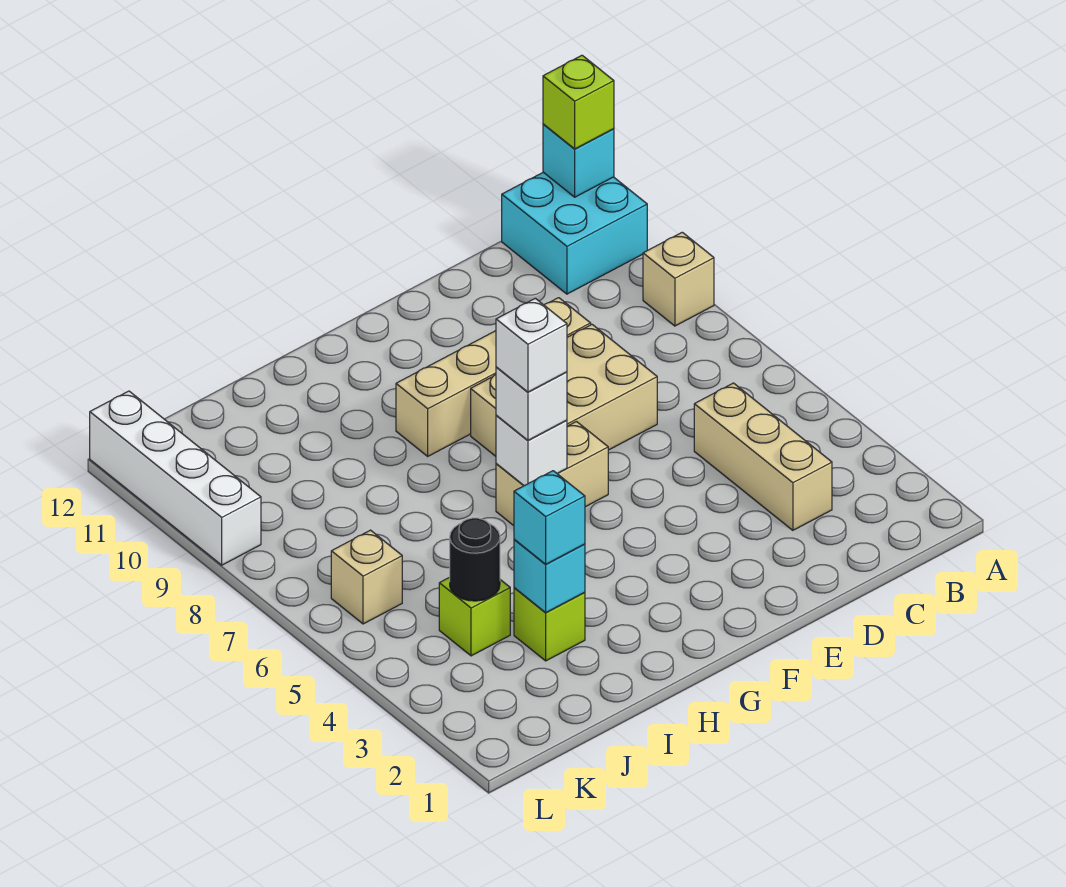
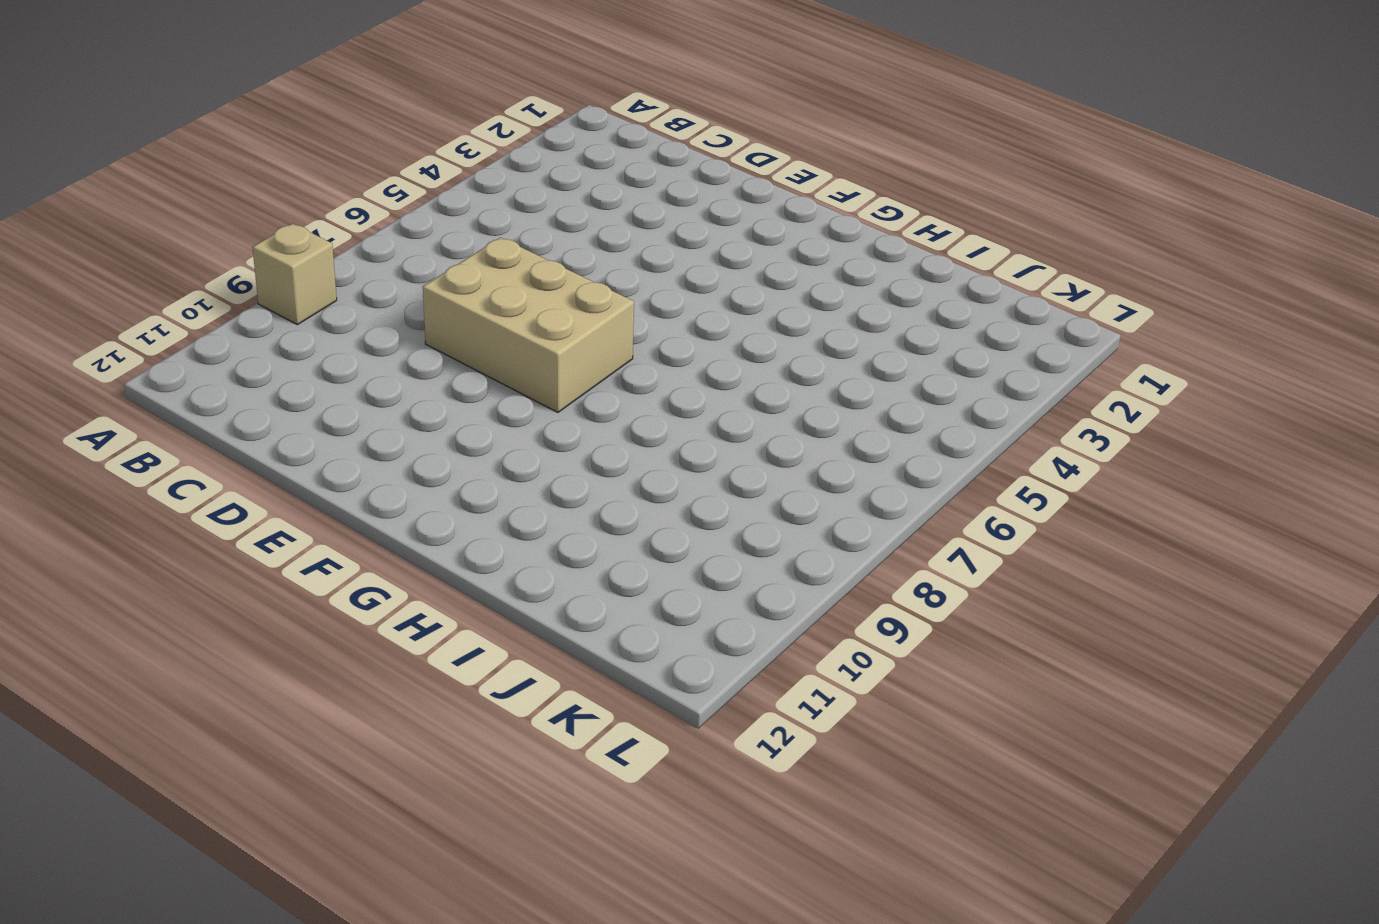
none -> cyan 2x2 brick [502,172,647,294]
none -> tan 1x3 brick [694,383,832,530]
none -> tan 1x4 brick [396,298,591,456]

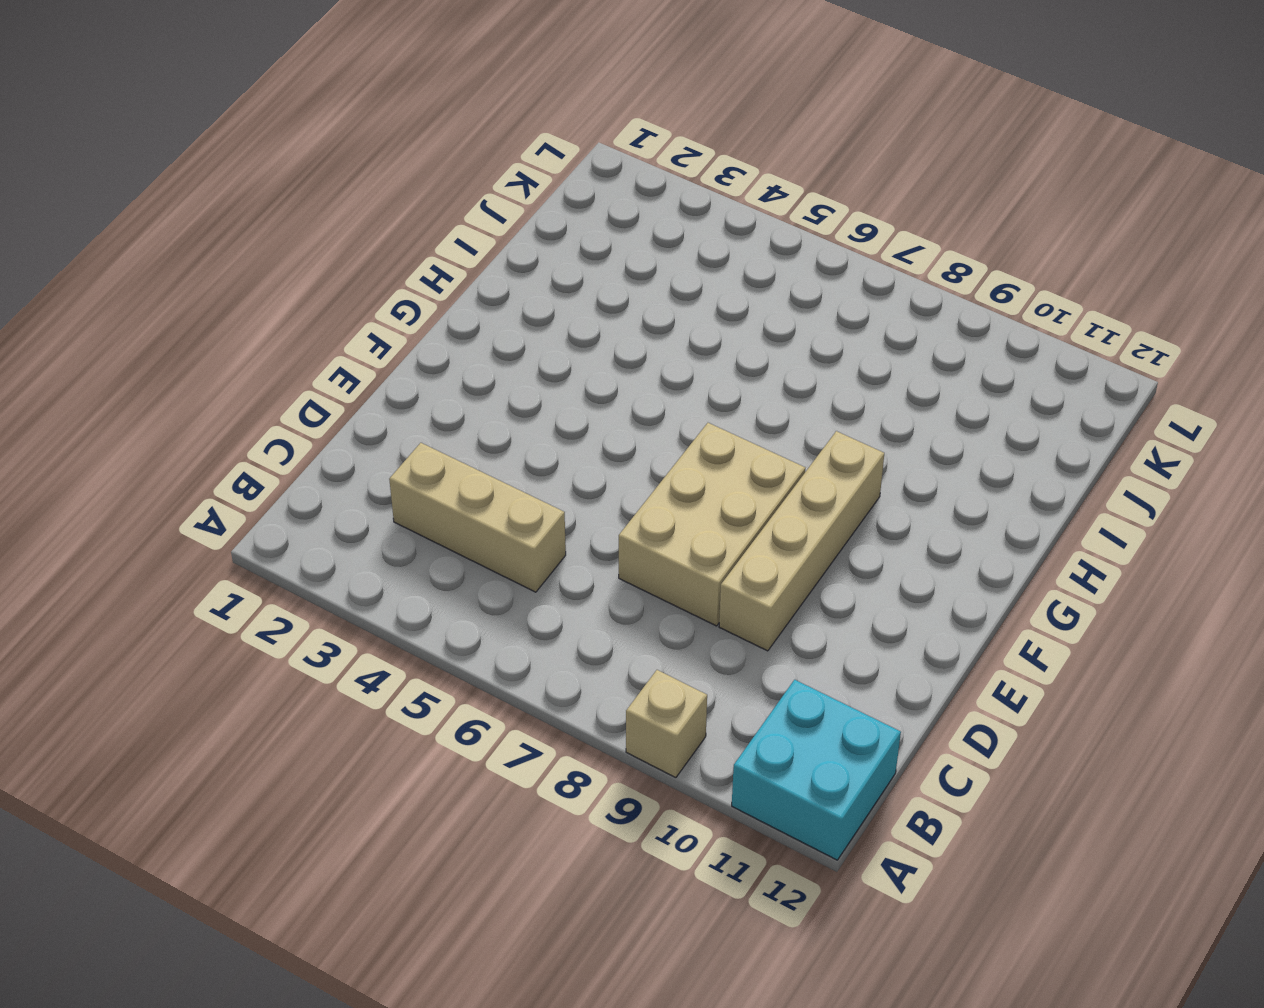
none -> tan 1x2 brick [496,422,608,526]
none -> lime 1x1 brick [514,588,585,661]
none -> lime 1x1 brick [439,577,510,656]

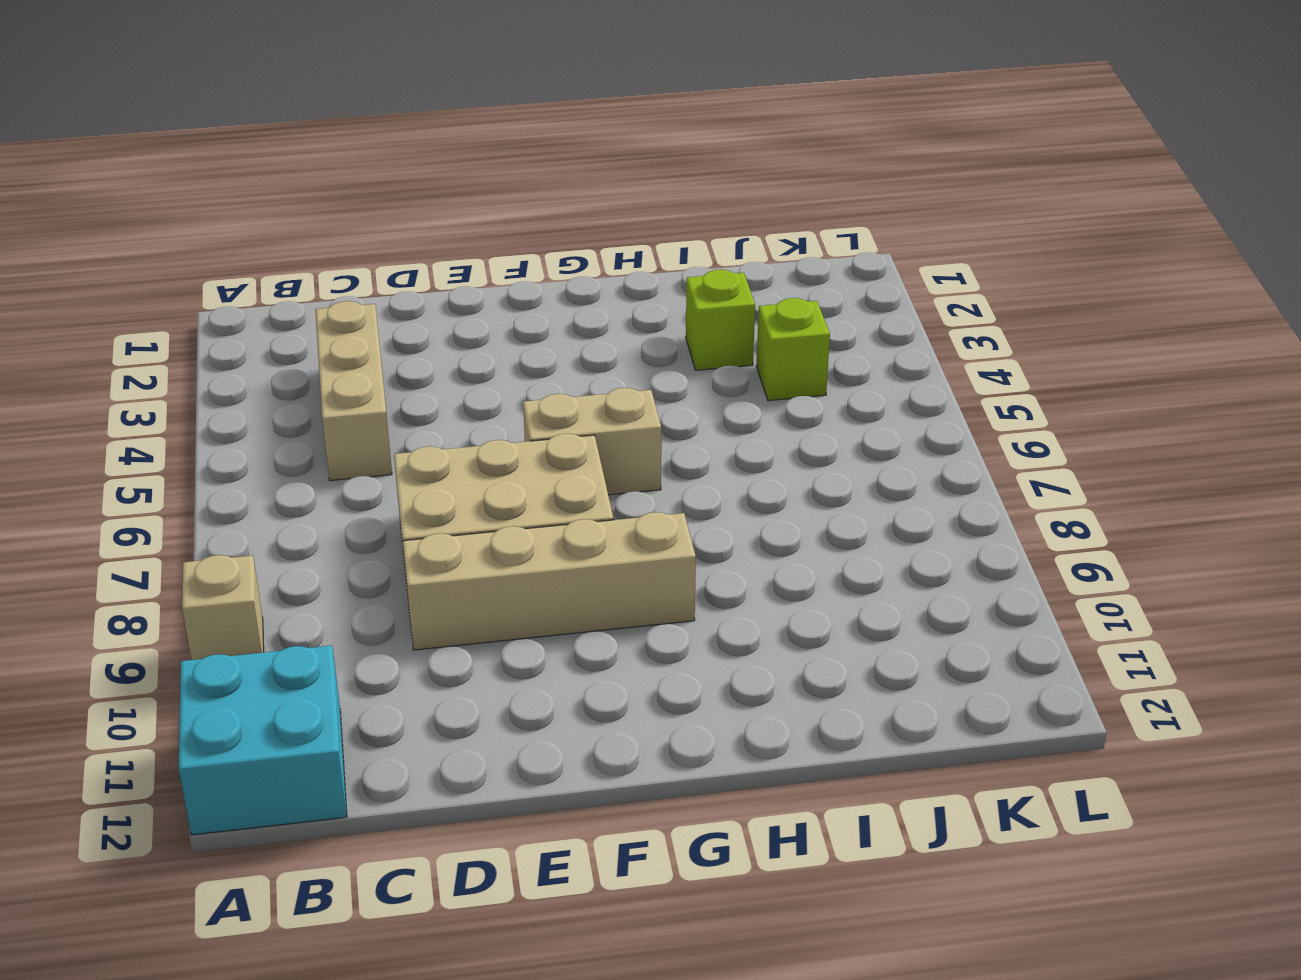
none -> tan 1x1 brick [331,530,402,624]
none -> white 1x4 brick [90,391,261,565]
none -> cyan 1x1 brick [543,124,614,197]

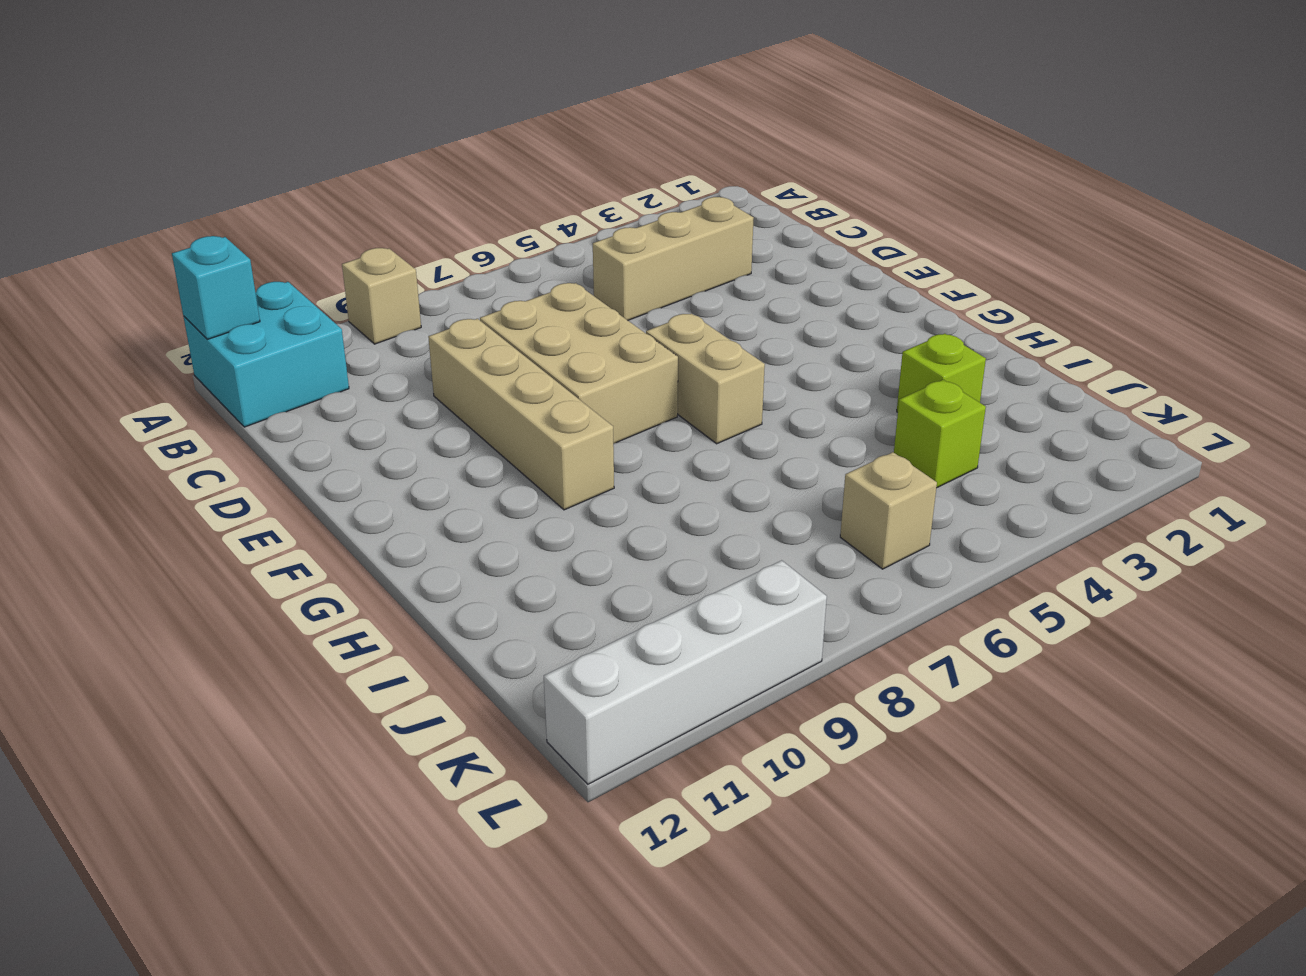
none -> white 1x1 brick [496,415,567,486]
none -> cyan 1x1 brick [514,539,585,612]
none -> black 1x1 round brick [450,518,500,601]

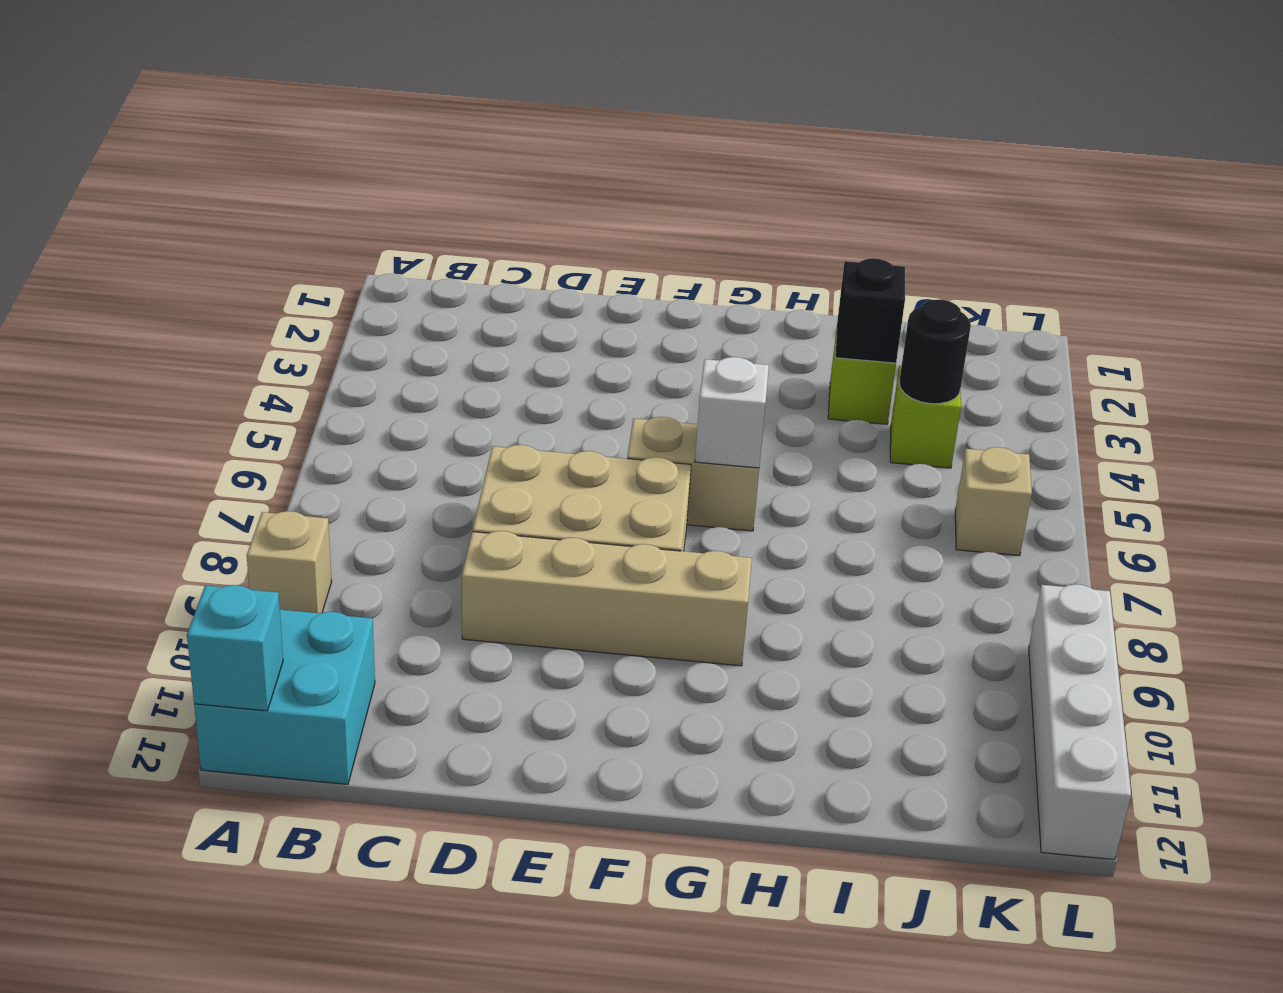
black 1x1 brick [836,258,905,363] -> cyan 1x1 brick [514,539,585,612]
none -> tan 1x3 brick [694,383,832,530]
none -> lime 1x1 brick [543,55,614,149]
none -> white 1x1 brick [496,367,567,440]

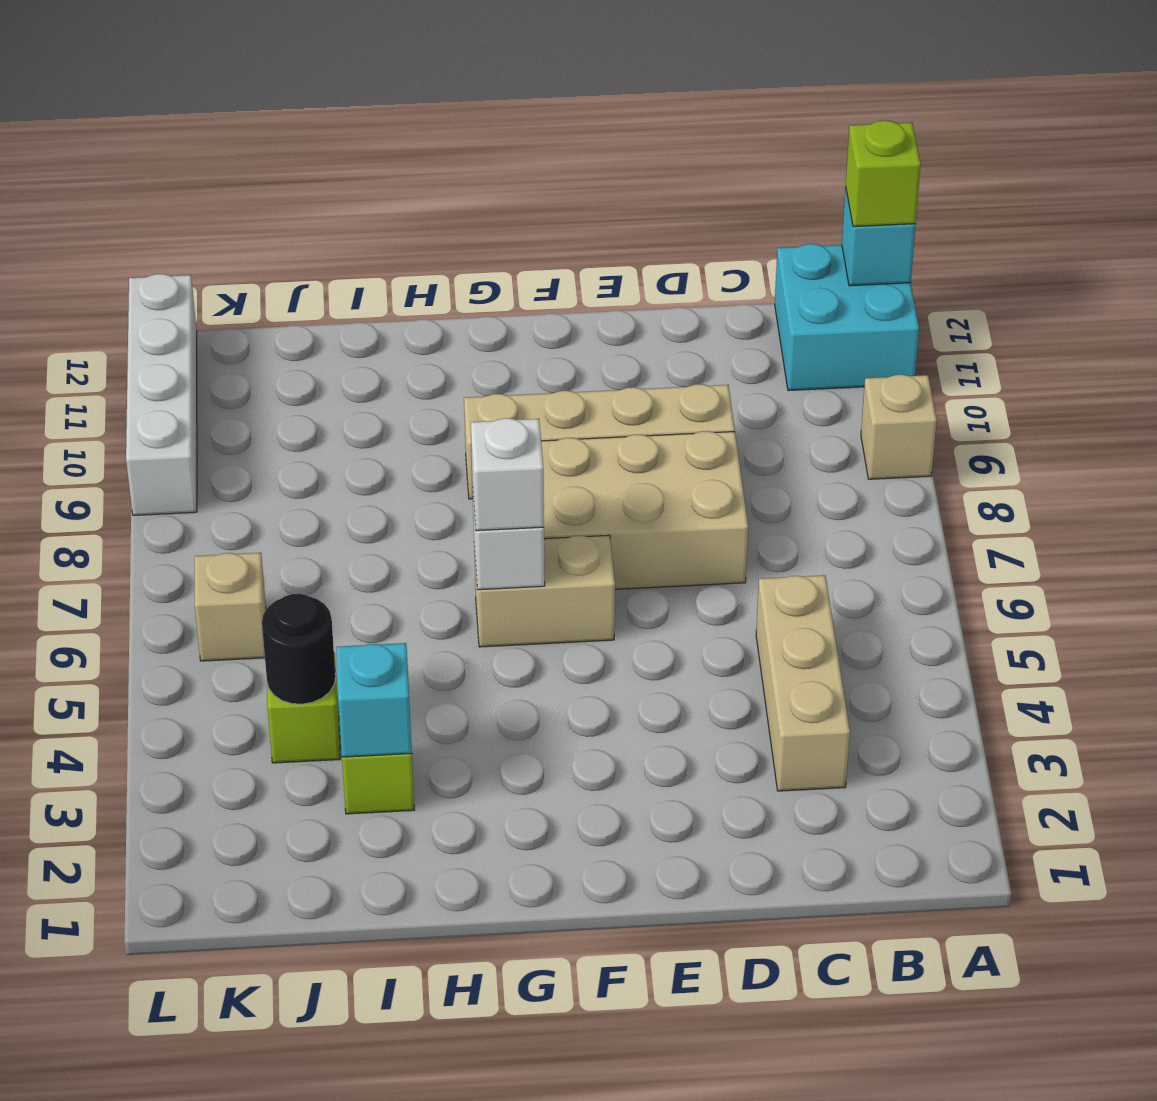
none -> cyan 1x1 brick [514,471,585,564]
none -> white 1x1 brick [496,298,567,392]

